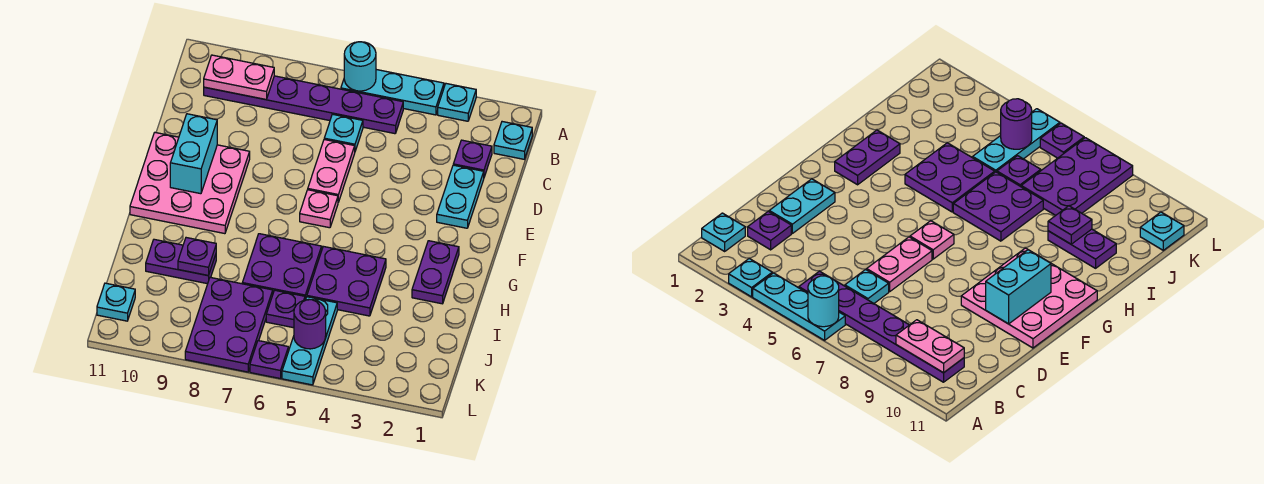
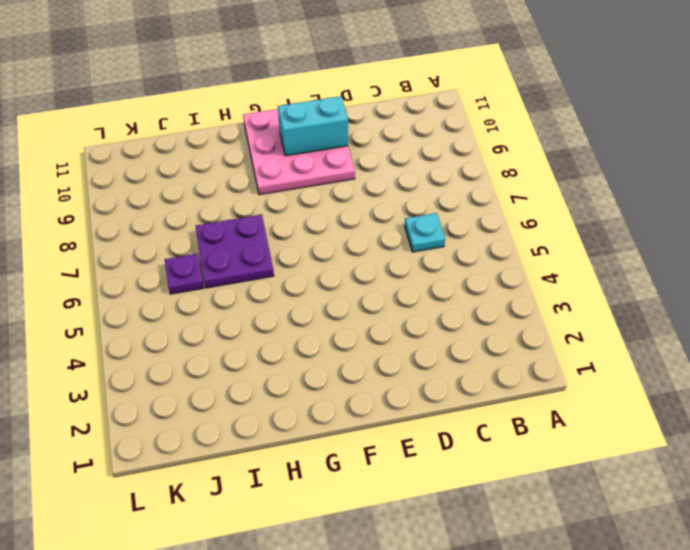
none -> cyan 1x1 plate [438,84,476,121]
none -> cyan 1x3 plate [341,70,444,115]
none -> cyan 1x1 plate [494,122,532,159]

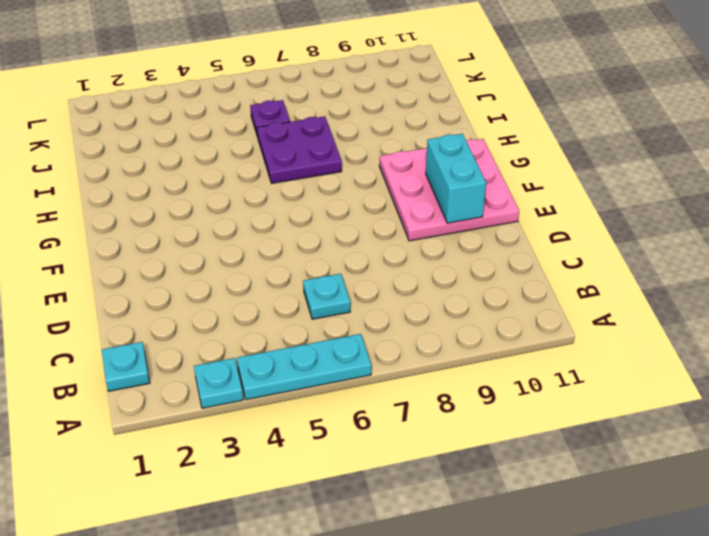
none -> purple 1x6 plate [204,76,403,134]
none -> purple 1x1 plate [453,140,492,177]
none -> cyan 1x2 plate [437,165,484,228]

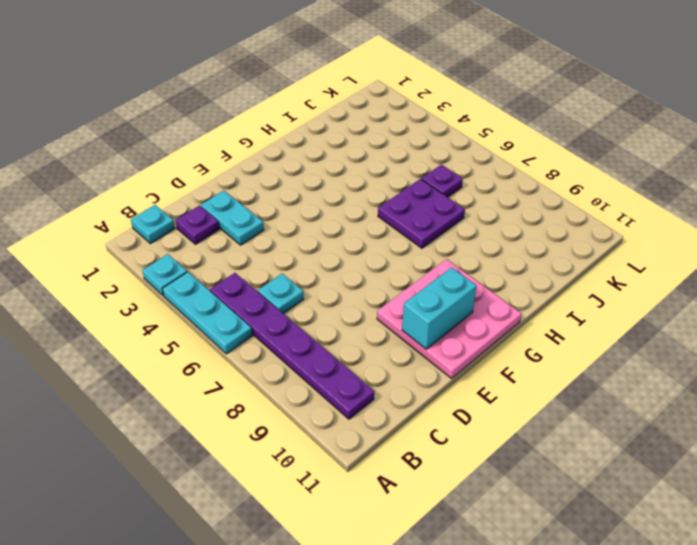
cyan 1x2 plate [201,191,264,245] -> cyan 1x2 plate turned to [437,165,484,228]
none -> pink 1x2 plate [308,140,355,202]
none -> pink 1x1 plate [300,190,338,228]
none -> purple 1x2 plate [412,241,459,304]

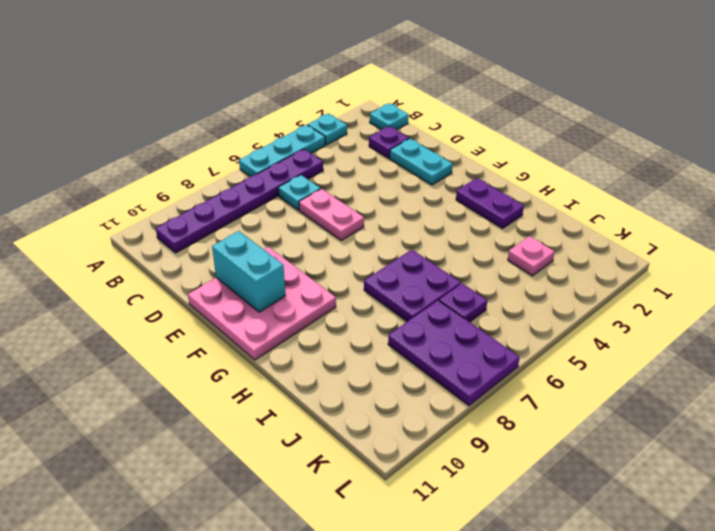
pink 1x1 plate [508,236,555,276] -> pink 1x1 plate moved to [300,190,338,228]
none -> purple 2x2 plate [307,246,386,316]
none -> purple 1x2 plate [146,239,216,284]
none -> cyan 1x3 plate [282,297,337,385]

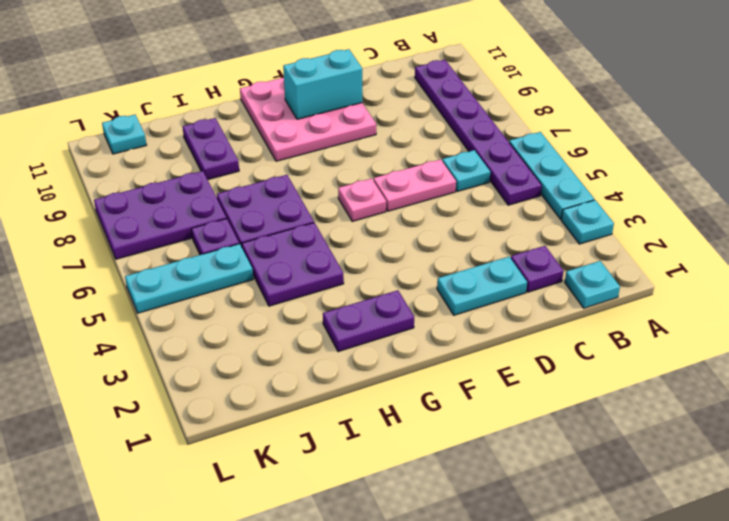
none -> purple 1x1 plate [250,341,288,378]
none -> cyan 1x1 round brick [344,42,376,91]
none -> pink 1x2 plate [204,55,274,100]

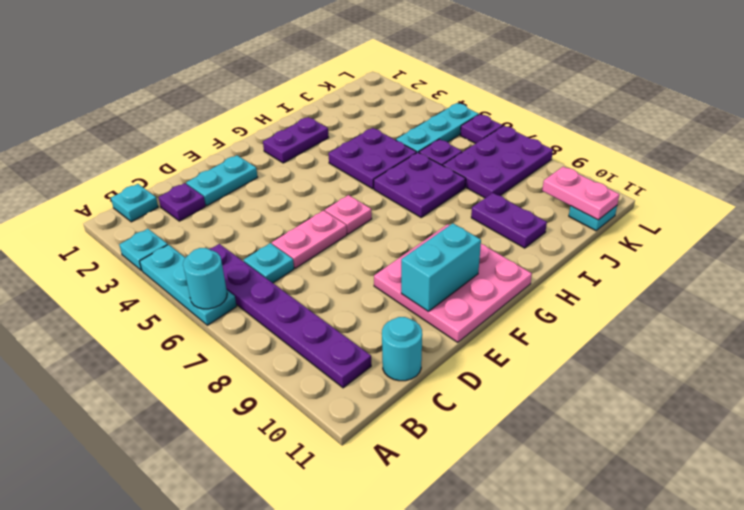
cyan 1x1 round brick [382,317,422,381] -> none
pink 1x2 plate [542,167,619,220] -> pink 1x2 plate moved to [204,55,274,100]
none -> purple 1x1 plate [178,238,216,276]
none -> purple 1x1 round brick [294,299,326,349]

